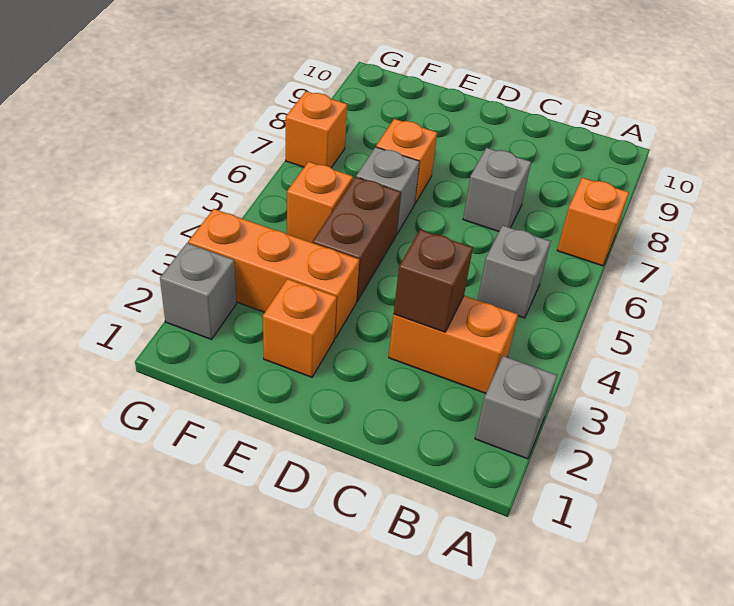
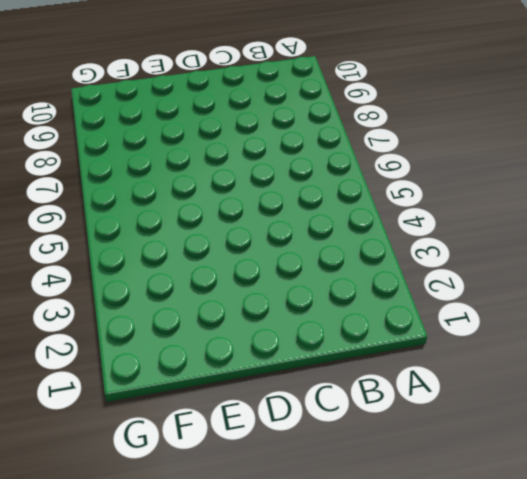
none -> grey 1x1 brick [475,356,557,459]
none -> orange 1x1 brick [557,178,629,266]
none -> orange 1x2 brick [389,296,518,393]

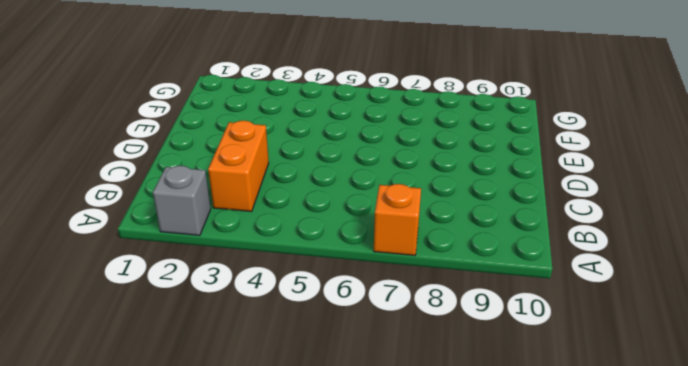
none -> grey 1x1 brick [478,225,551,318]
none -> grey 1x1 brick [463,148,531,231]
none -> orange 1x1 brick [263,279,337,377]

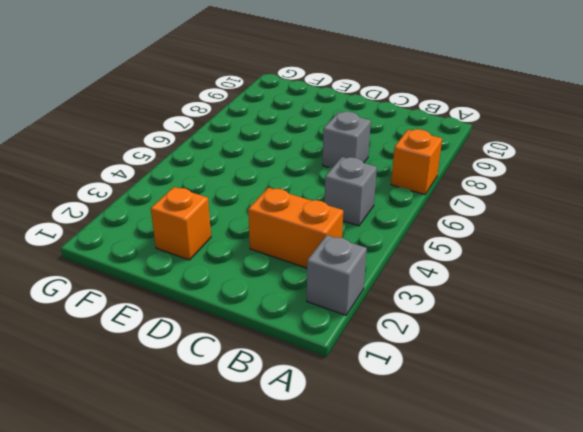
none -> orange 1x3 brick [188,209,359,338]
none -> brown 1x2 brick [312,177,401,301]
none -> grey 1x1 brick [356,147,420,234]

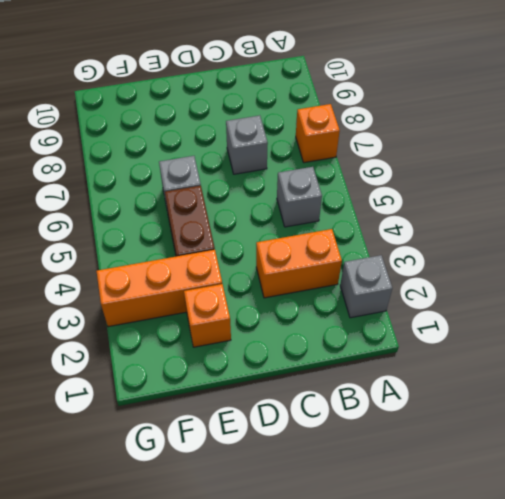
none -> orange 1x1 brick [376,119,437,203]
none -> orange 1x1 brick [287,162,353,243]
none -> grey 1x1 brick [160,243,236,339]

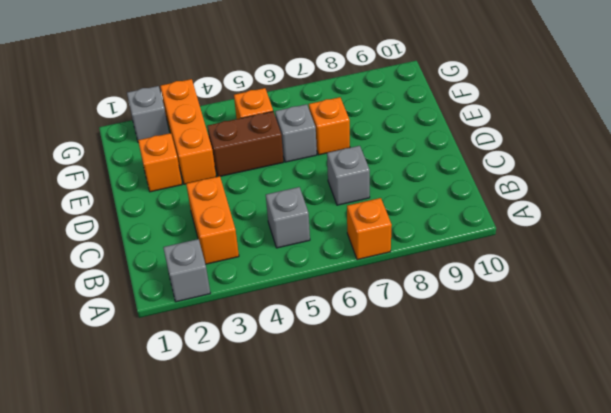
none -> orange 1x1 brick [286,91,347,168]
none -> brown 1x1 brick [394,230,473,332]

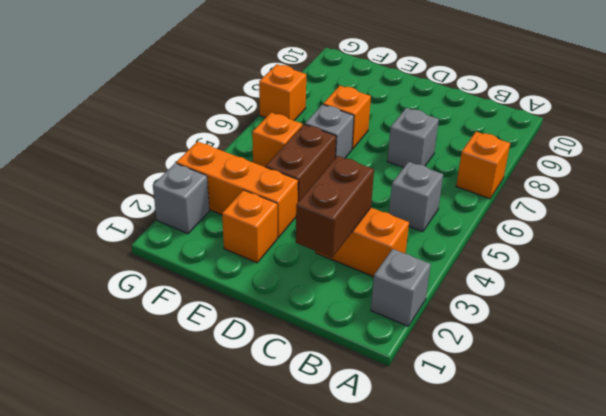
brown 1x2 brick [296,156,374,257] -> brown 1x1 brick [394,230,473,332]

